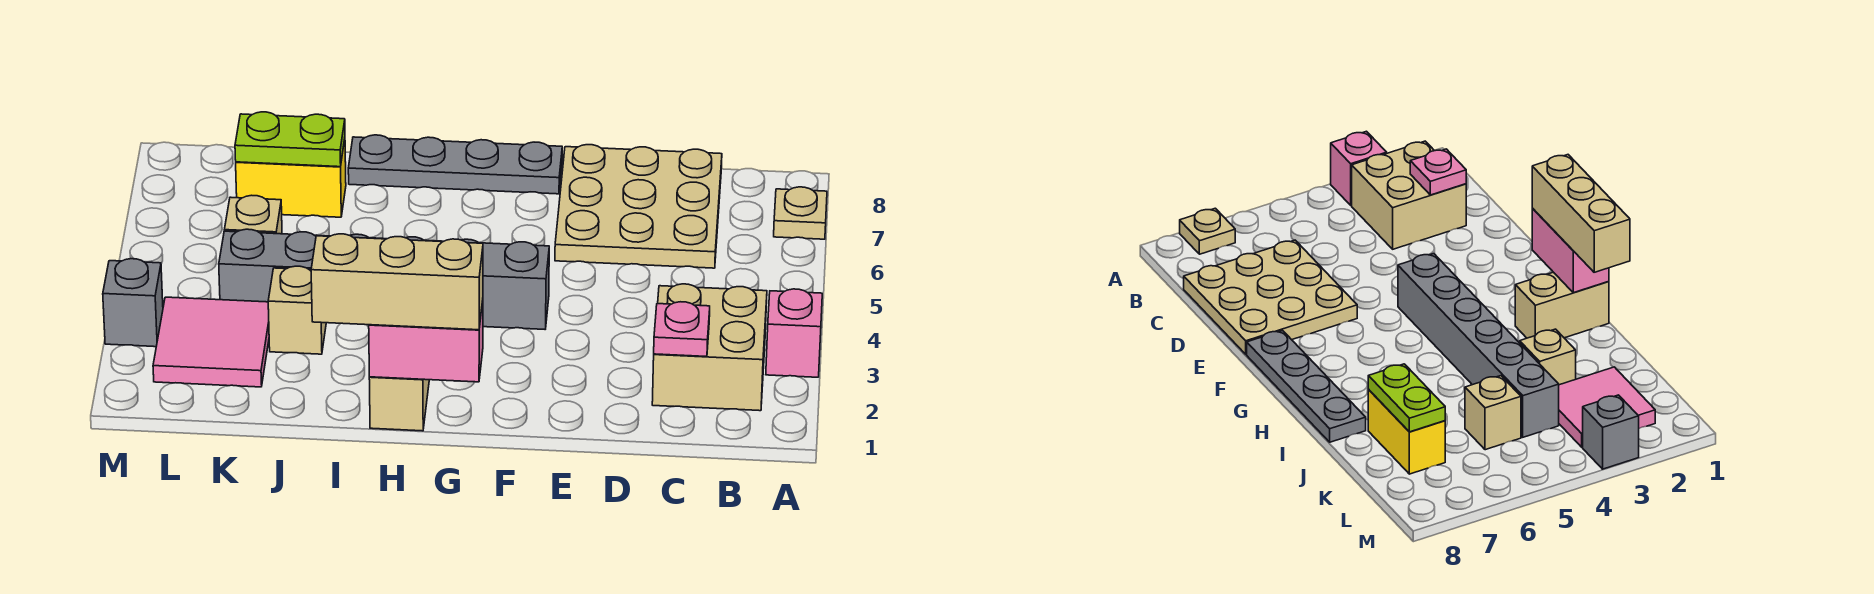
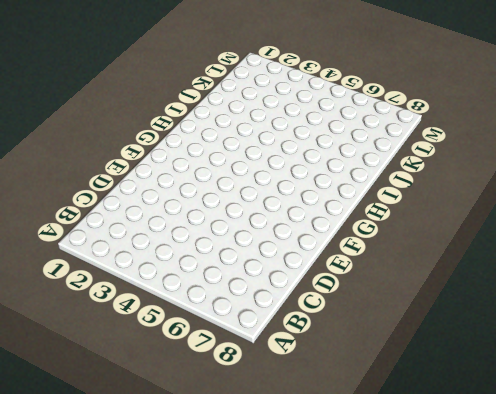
none -> pink 1x1 brick [766,289,822,377]
none -> tan 1x1 plate [774,187,827,239]
none -> tan 2x2 brick [652,284,767,411]

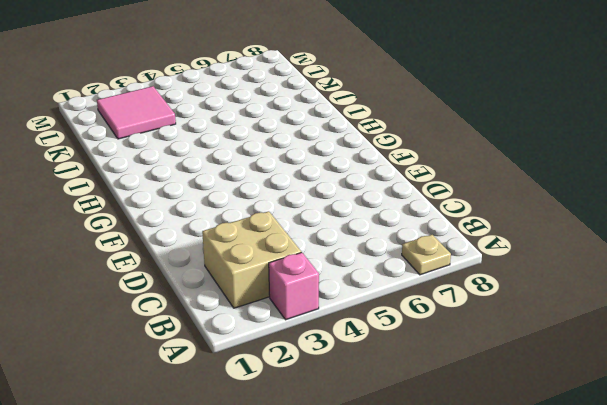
none -> tan 3x3 plate [555,145,722,268]
none -> grey 1x6 brick [219,229,549,329]
none -> grey 1x4 plate [348,135,562,194]

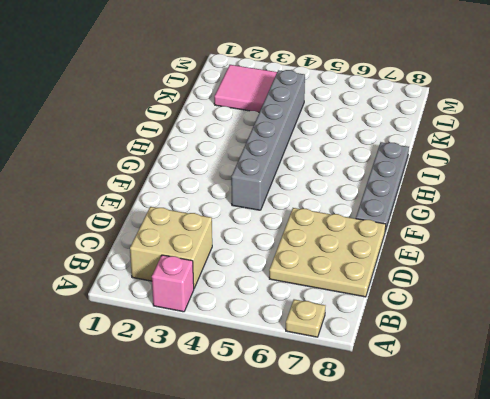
none -> tan 1x2 brick [369,377,429,431]
none -> tan 1x1 brick [268,266,326,354]
none -> yellow 1x2 brick [236,140,346,217]

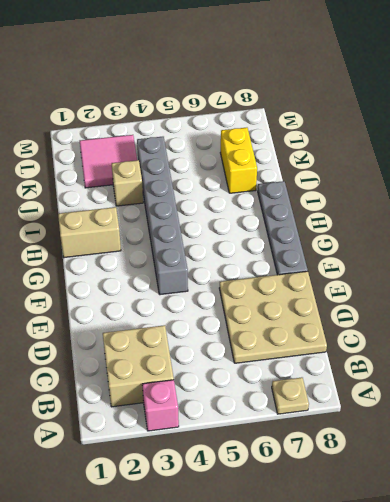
none -> tan 1x1 brick [225,195,282,234]
none -> grey 1x1 brick [103,259,163,347]
none -> pink 1x1 plate [654,302,710,357]

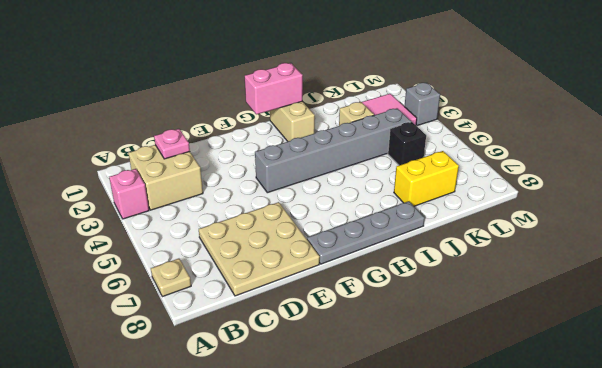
black 1x1 brick [388,122,426,165] -> tan 1x1 brick [225,195,282,234]
none -> lime 1x2 plate [235,112,345,167]
none -> tan 1x3 brick [311,234,483,330]

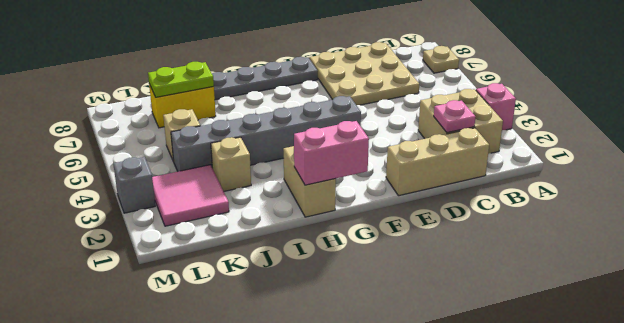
tan 1x3 brick [386,128,489,196] -> tan 1x3 brick moved to [311,234,483,330]

